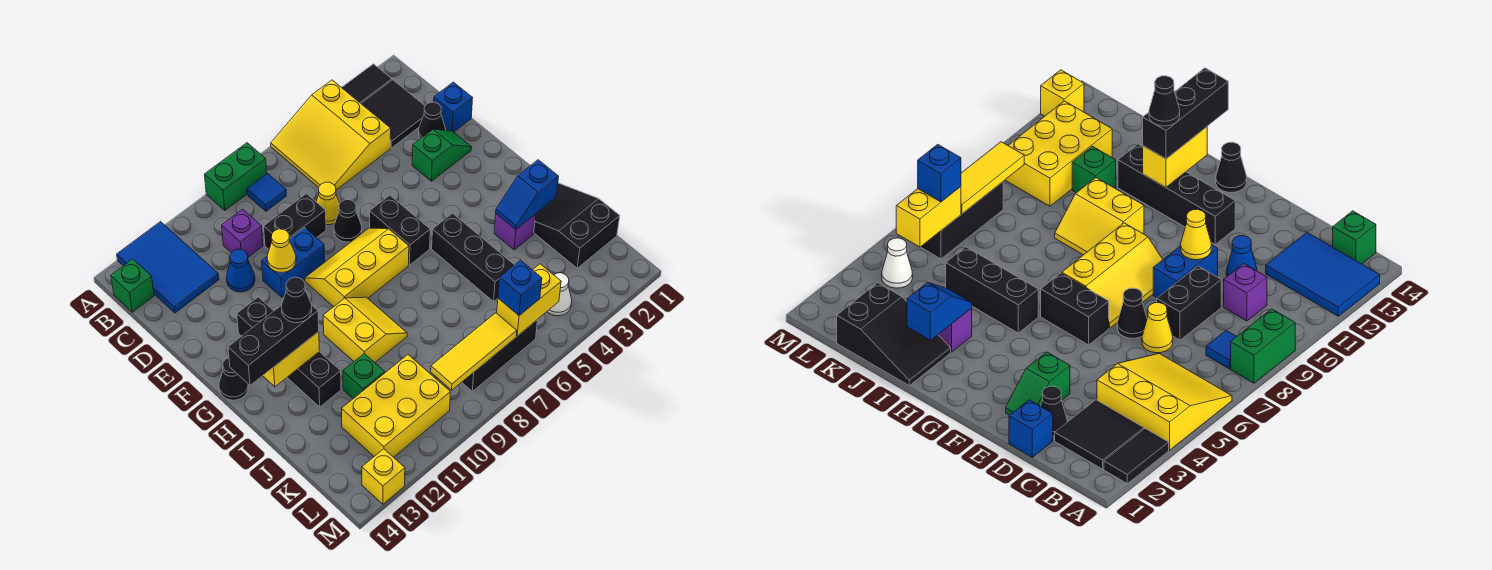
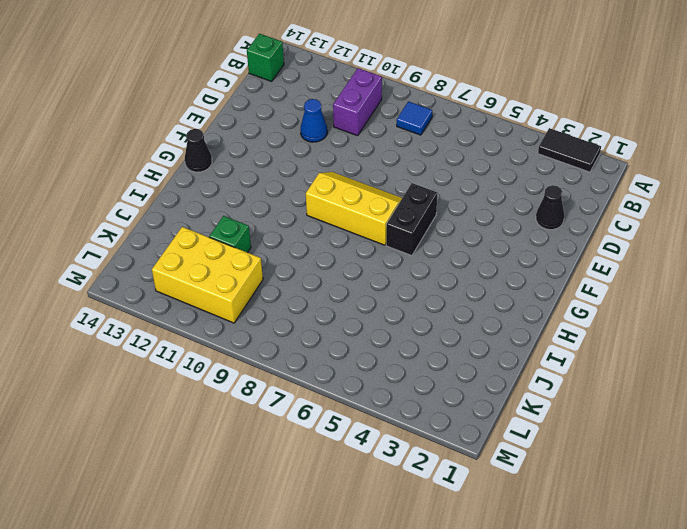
purple 1x2 brick [333,68,382,136] -> purple 1x1 brick [222,209,263,257]
none -> yellow 3x3 slope [271,80,391,190]
none -> green 1x2 brick [204,143,267,210]
none -> blue 2x3 tile [117,222,219,313]
none -> black 2x2 tile [361,80,425,148]

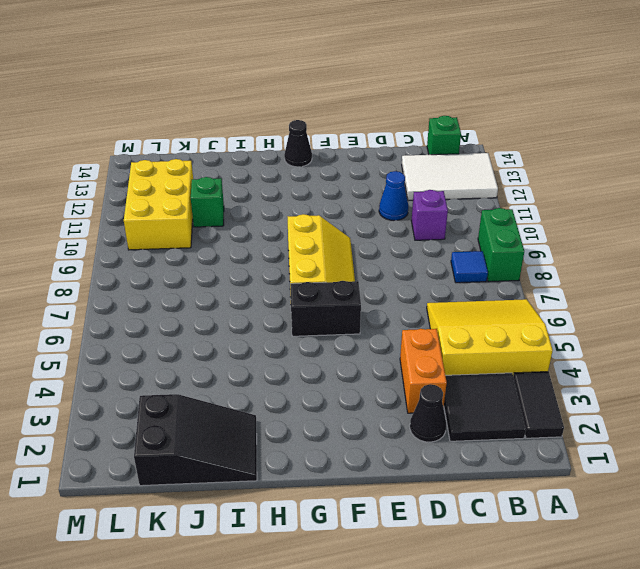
white 2x3 tile [402,153,498,201] -> blue 2x3 tile [117,222,219,313]
orange 1x2 brick [400,329,447,413] -> none
none -> blue 1x1 brick [434,82,473,132]
none -> yellow 1x1 cone [316,182,340,225]
none -> black 1x2 brick [264,194,326,249]
none -> green 1x2 slope [412,129,472,181]

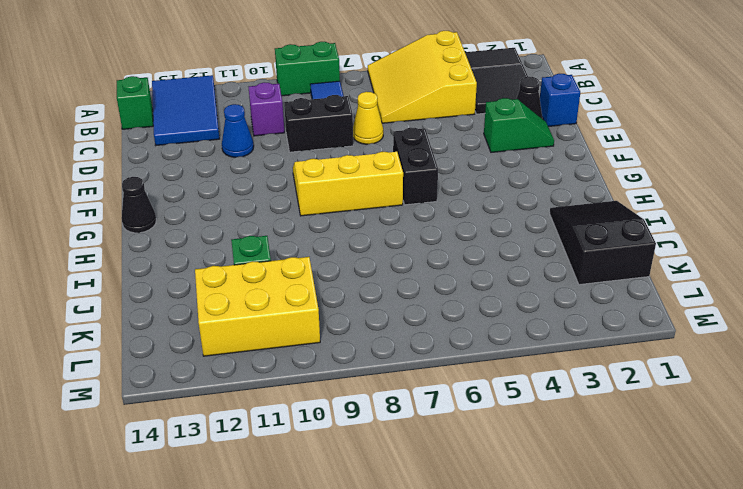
none -> black 1x1 cone [334,200,362,242]
none -> blue 1x2 brick [262,228,325,297]
none -> black 1x4 brick [237,297,341,407]
none -> black 1x3 brick [432,213,514,301]

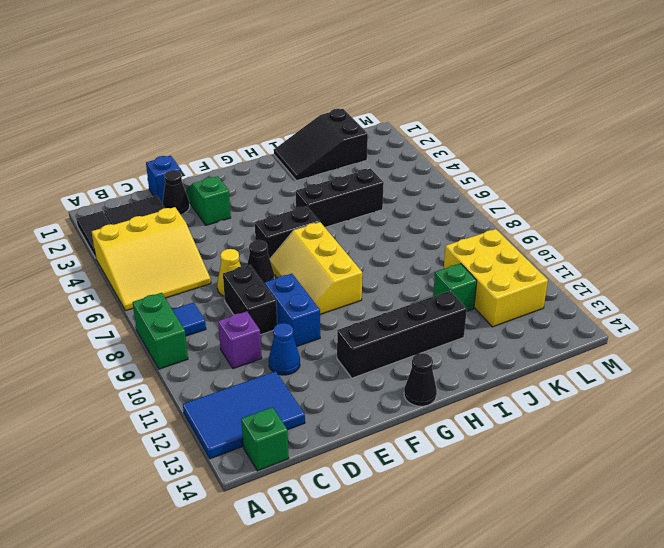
none -> yellow 2x2 slope [323,297,407,362]
none -> purple 1x1 brick [494,214,536,250]
none -> white 1x1 cone [547,273,572,316]
none -> black 1x3 brick [462,319,538,391]

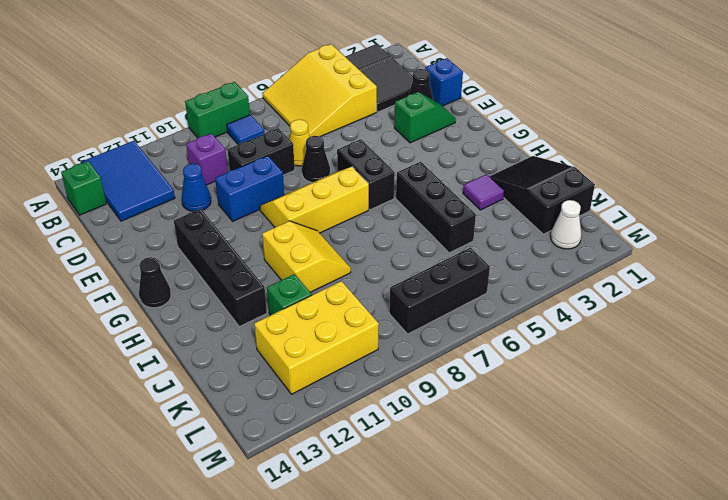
purple 1x1 tile [463,174,504,210] -> purple 1x1 brick [494,214,536,250]
white 1x1 cone [551,200,581,249] -> white 1x1 cone moved to [547,273,572,316]
none -> yellow 1x1 brick [362,449,405,504]
none -> yellow 1x1 cone [267,229,296,272]
none -> yellow 1x2 brick [263,332,319,387]
none -> blue 1x2 slope [496,160,559,229]

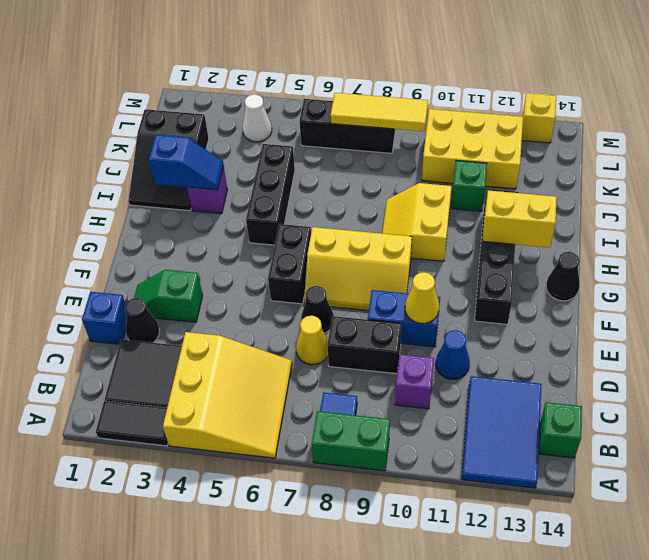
none -> yellow 1x2 brick [497,264,561,336]
none -> black 1x3 brick [228,305,319,385]
none -> blue 1x1 brick [498,260,542,315]
none -> black 1x1 cone [282,277,312,323]

